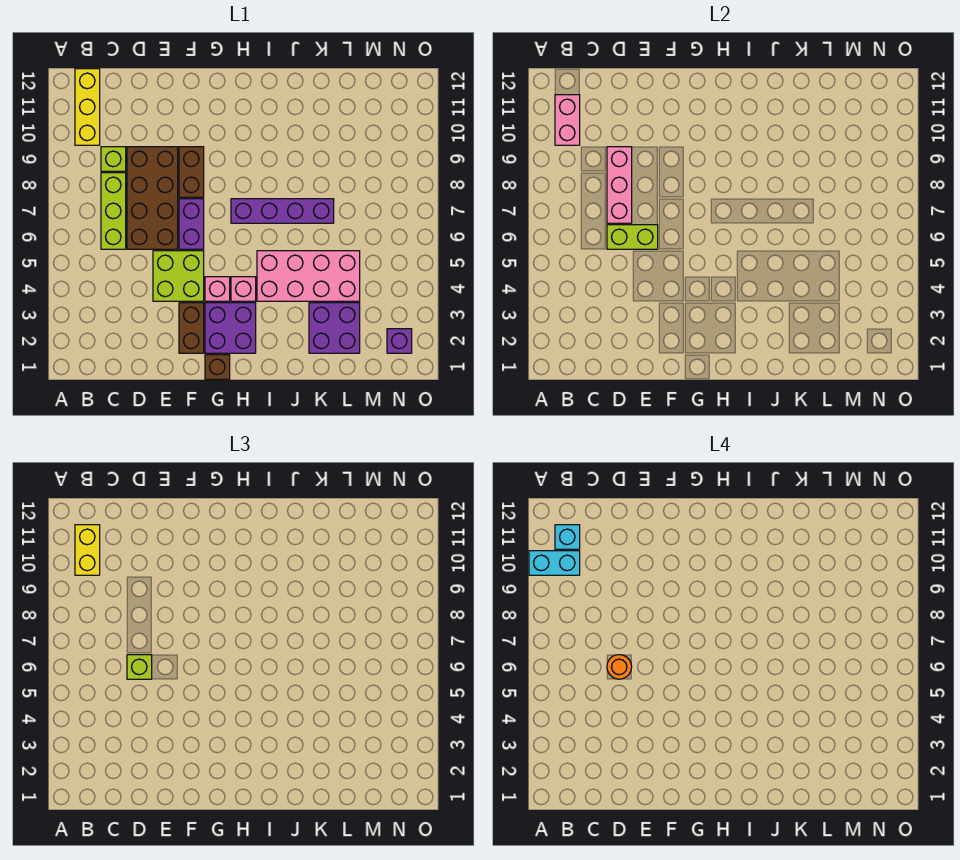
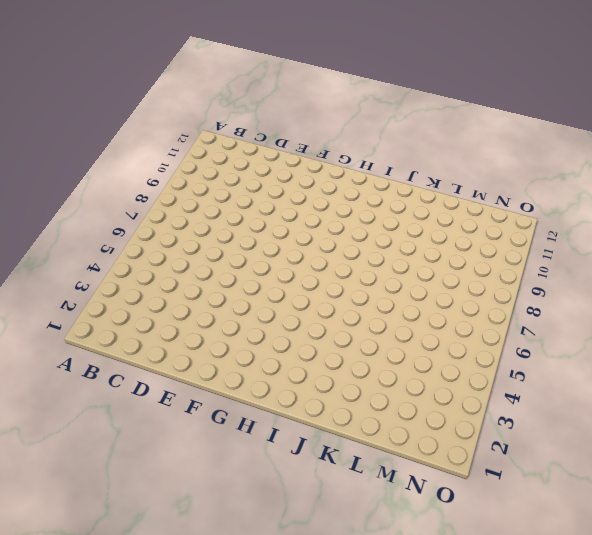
none -> yellow 1x3 brick [75,69,100,145]
none -> lime 1x3 brick [101,173,126,249]
none -> lime 1x1 brick [101,147,126,171]

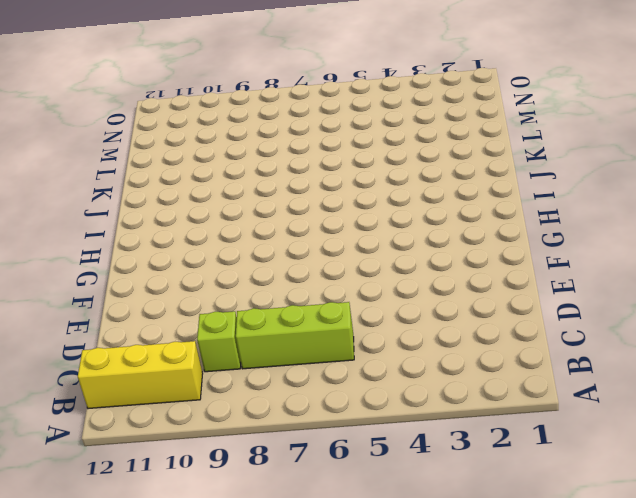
none -> brown 2x4 brick [127,147,178,249]
none -> lime 2x2 brick [153,251,204,301]
none -> brown 1x2 brick [179,303,204,353]

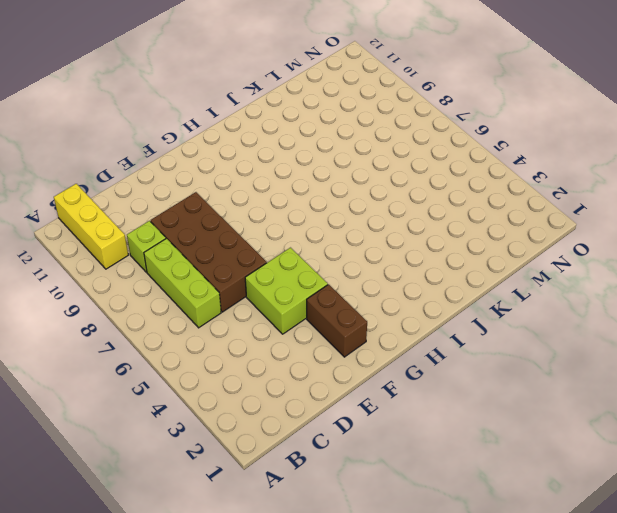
none -> purple 1x2 brick [179,199,204,249]
none -> brown 1x2 brick [179,147,204,197]
none -> brown 1x1 brick [205,355,230,379]

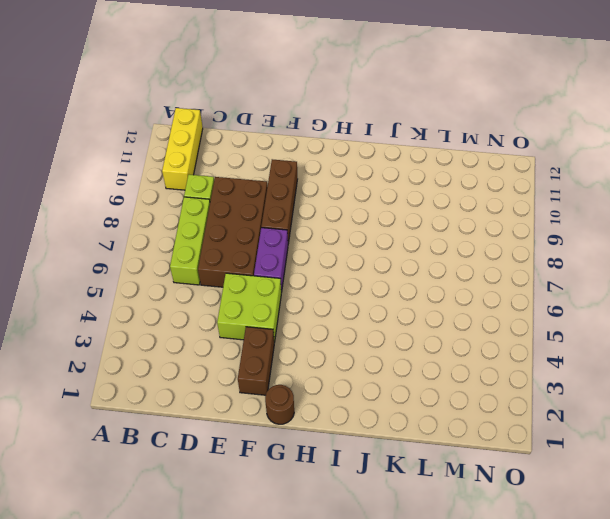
brown 1x3 brick [261,159,297,244] -> brown 1x2 brick [179,147,204,197]
brown 1x1 round brick [265,385,294,424] -> brown 1x1 brick [205,355,230,379]
none -> purple 2x2 brick [205,303,256,353]
none -> pink 1x1 brick [205,277,230,301]
none -> pink 1x1 brick [231,277,256,301]

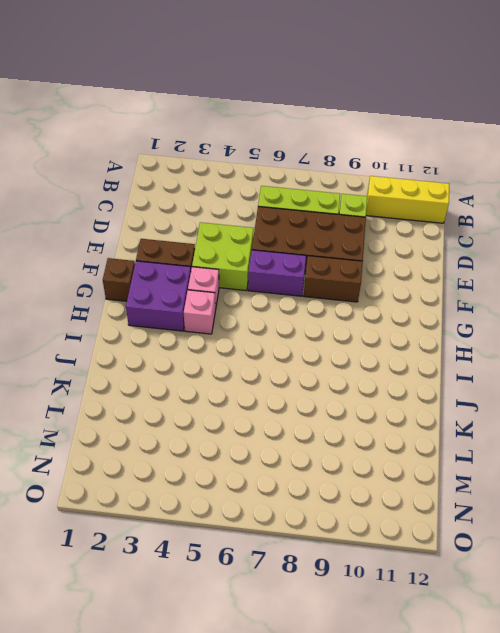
none -> purple 1x4 brick [231,199,334,223]
none -> pink 2x4 brick [257,251,360,301]
none -> purple 2x2 brick [309,303,360,353]

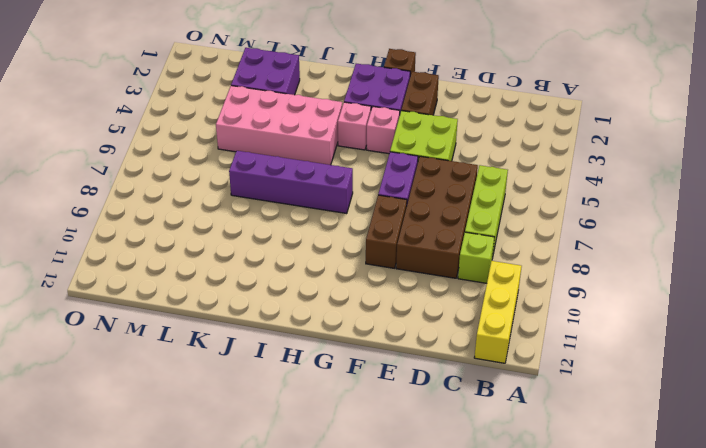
none -> purple 1x1 brick [387,329,412,353]
none -> pink 1x2 brick [555,95,580,145]
none -> lime 1x2 brick [607,225,658,249]

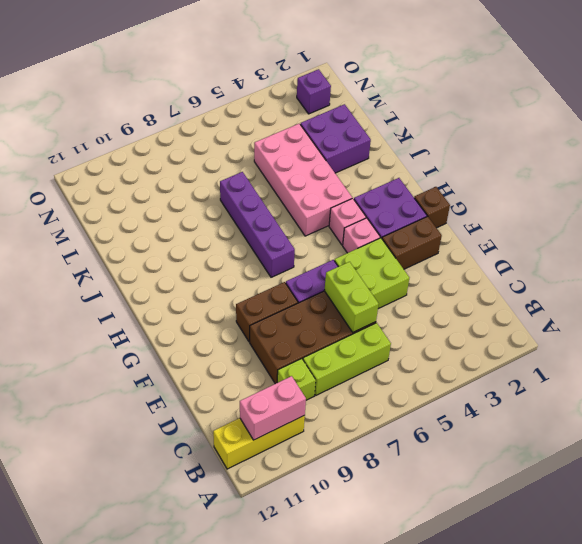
none -> pink 1x3 brick [607,147,632,223]
none -> yellow 1x2 brick [75,525,100,575]
none -> lime 1x1 brick [127,655,152,679]

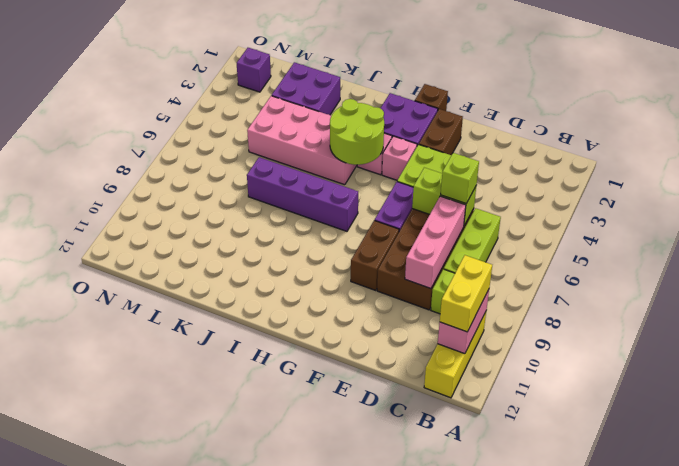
lime 2x2 round brick [330,99,384,165] -> none
none -> cyan 1x2 brick [529,551,580,575]
none -> cyan 1x1 brick [555,525,580,549]
none -> orange 1x1 round brick [607,655,632,679]

